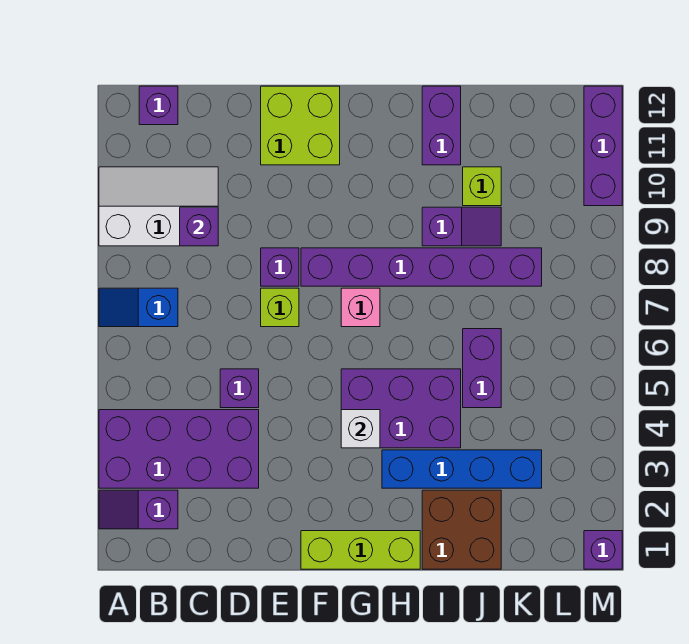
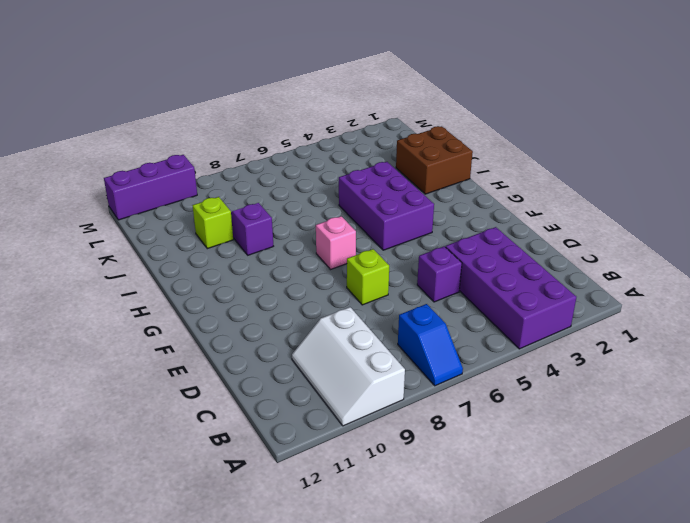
none -> purple 1x2 slope [99,490,178,529]
none -> purple 1x1 brick [139,86,178,125]
none -> purple 1x1 brick [261,248,299,286]

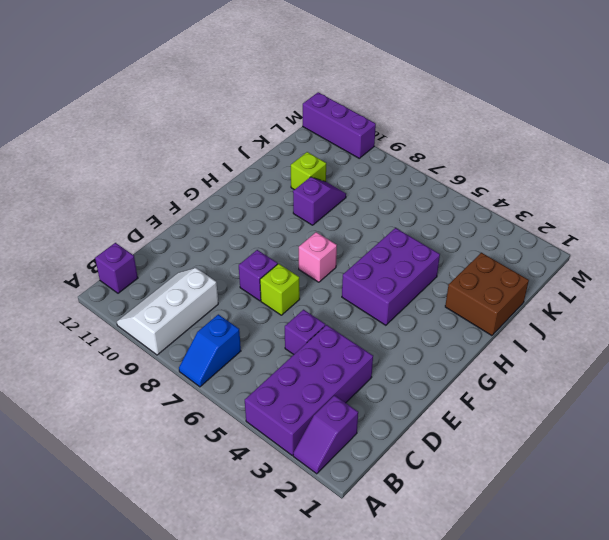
none -> lime 2x2 brick [261,86,340,165]
none -> lime 1x3 brick [301,531,420,569]
none -> purple 1x6 brick [301,248,542,286]

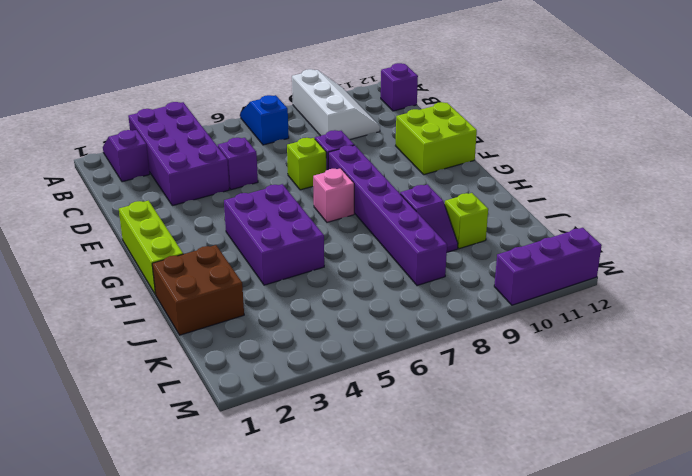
none -> blue 1x4 brick [382,450,542,488]
none -> purple 1x2 brick [422,86,461,165]
none -> purple 1x2 brick [463,329,501,408]

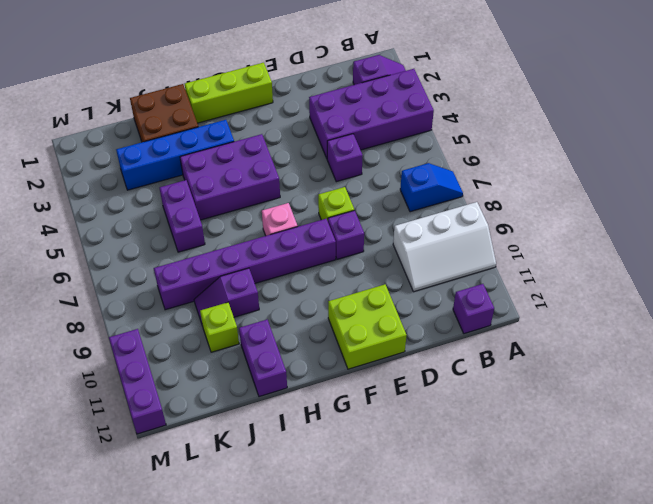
none -> purple 1x1 brick [584,531,622,569]
none -> purple 1x1 brick [180,207,218,246]
none -> white 1x1 brick [341,410,380,448]

